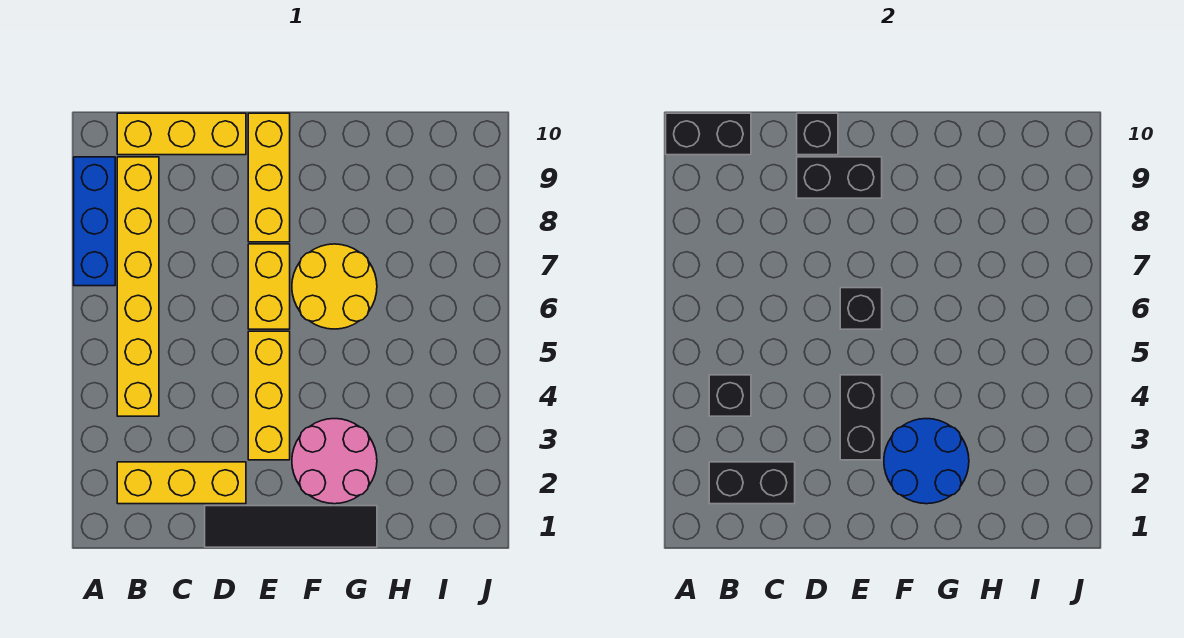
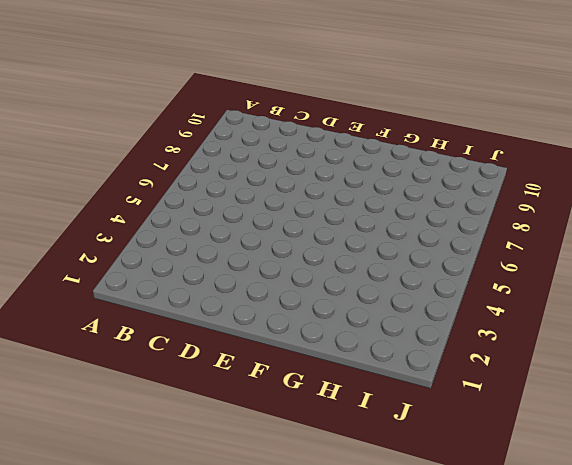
none -> blue 1x3 brick [74,157,115,286]
none -> yellow 1x3 brick [117,462,246,504]
none -> yellow 1x6 brick [117,157,159,416]

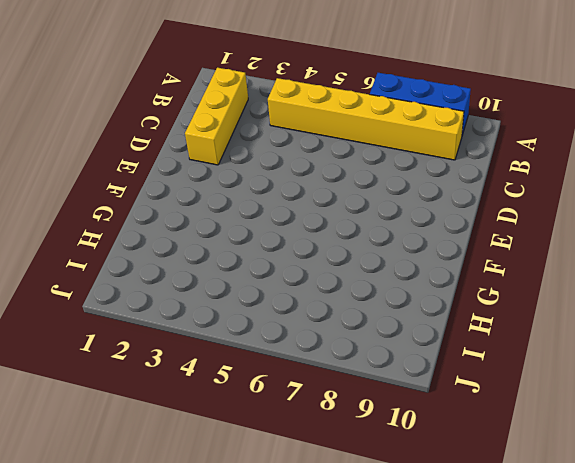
none -> yellow 1x3 brick [117,113,246,155]
none -> black 1x4 tile [205,506,377,547]
none -> yellow 1x3 brick [248,331,290,460]

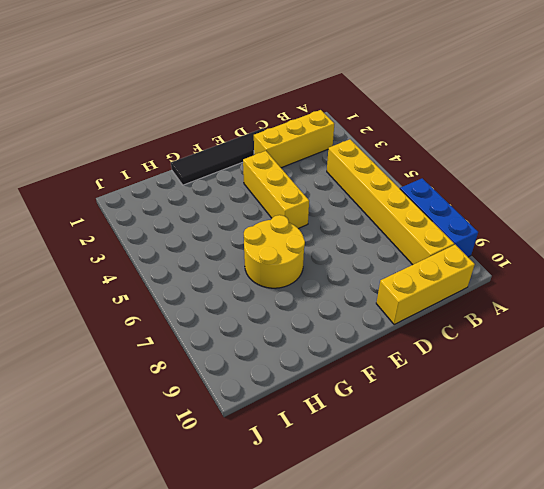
none -> yellow 1x2 brick [248,244,290,329]
none -> yellow 1x3 brick [248,113,290,242]
none -> pink 2x2 round brick [292,419,377,504]

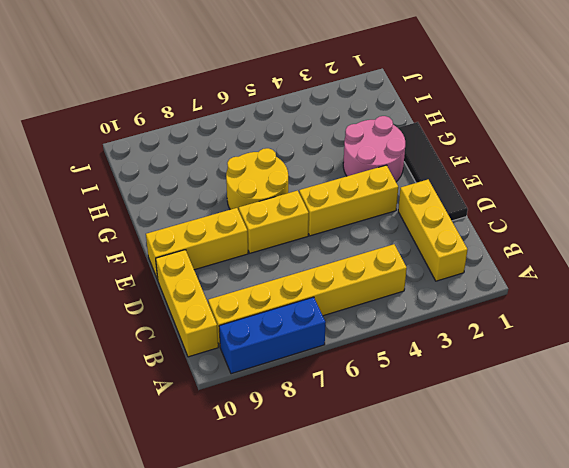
none -> black 1x2 brick [666,113,751,155]
none -> black 1x2 brick [709,462,795,504]
none -> black 1x1 brick [709,375,751,416]

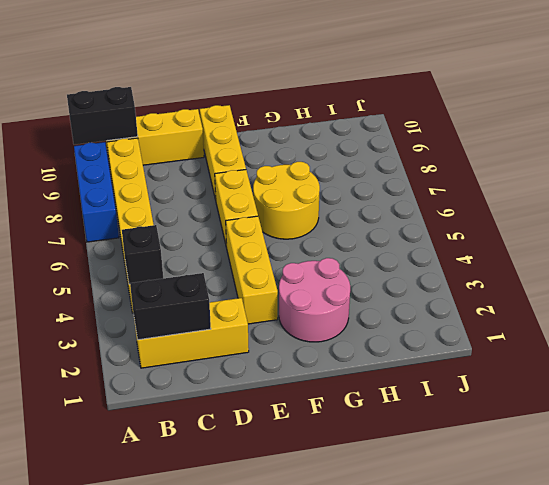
none -> black 1x4 tile [205,506,377,547]
none -> black 1x2 brick [797,157,882,198]
none -> black 1x1 brick [797,113,838,155]

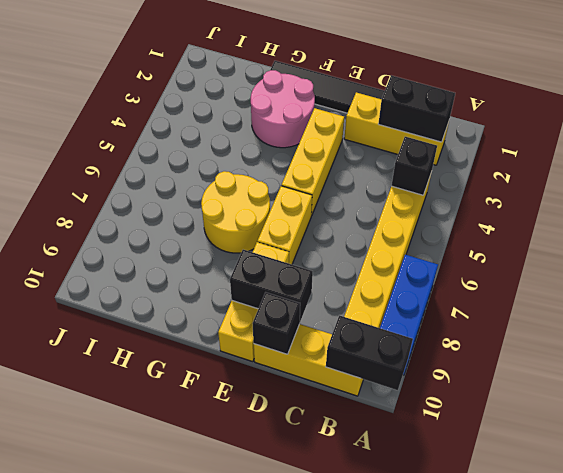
none -> black 1x2 brick [840,375,882,460]
none -> black 1x1 brick [840,288,882,329]
none -> blue 2x2 round brick [884,419,969,504]

